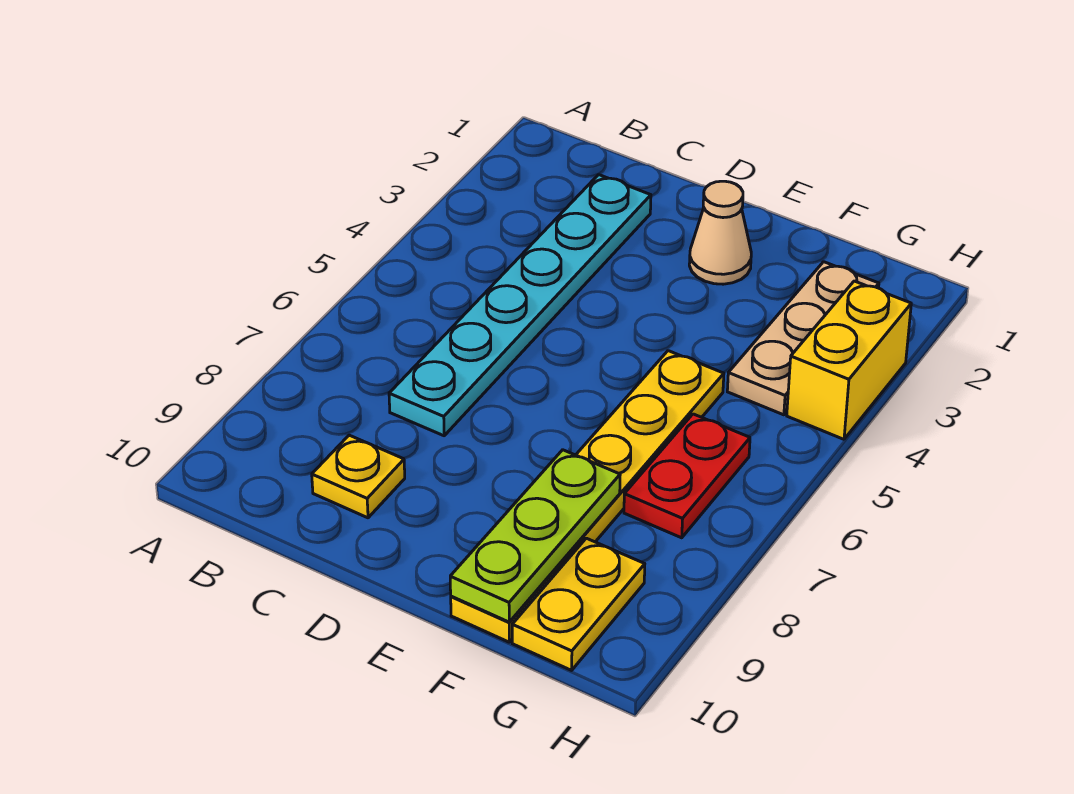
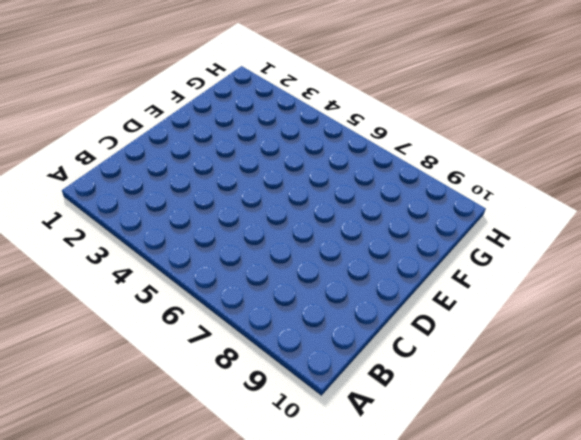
none -> cyan 1x6 plate [389,175,651,436]
none -> yellow 1x1 plate [312,435,405,518]

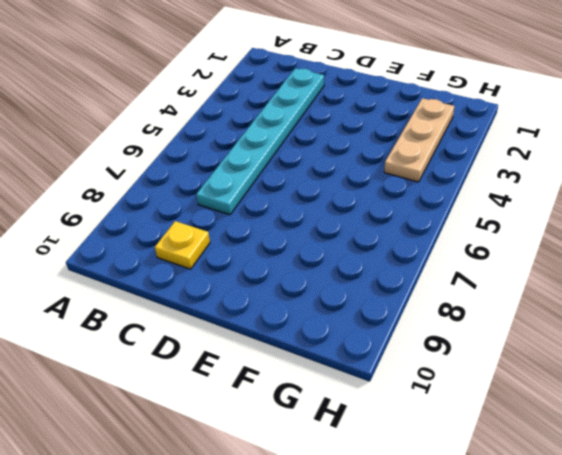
none -> tan 1x1 cone [689,181,751,284]
none -> yellow 1x6 plate [451,351,724,642]

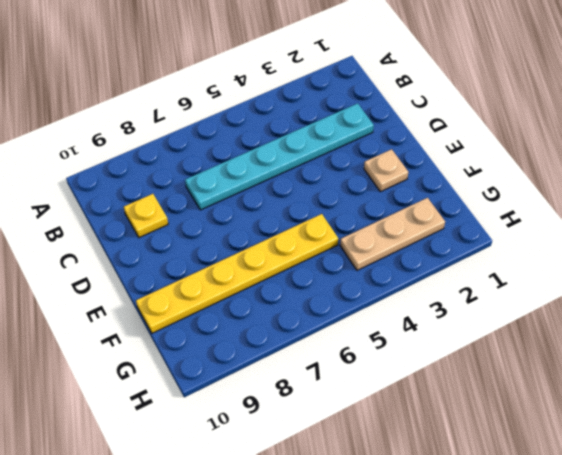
tan 1x1 plate [364,149,408,192] -> tan 1x1 cone [689,181,751,284]
none -> red 1x2 plate [624,414,750,538]
none -> yellow 1x2 plate [512,538,645,670]

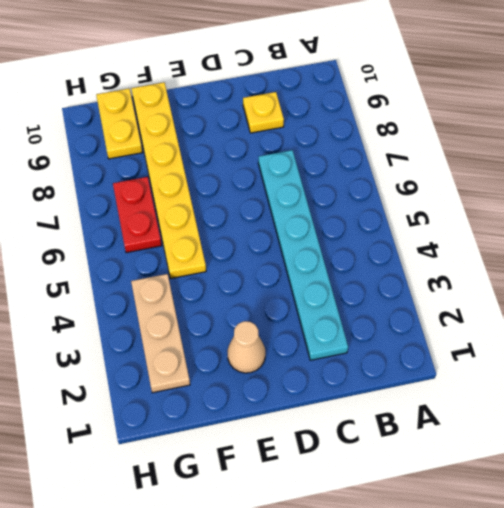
none -> yellow 1x2 brick [787,281,911,439]
none -> lime 1x3 plate [450,450,620,622]

